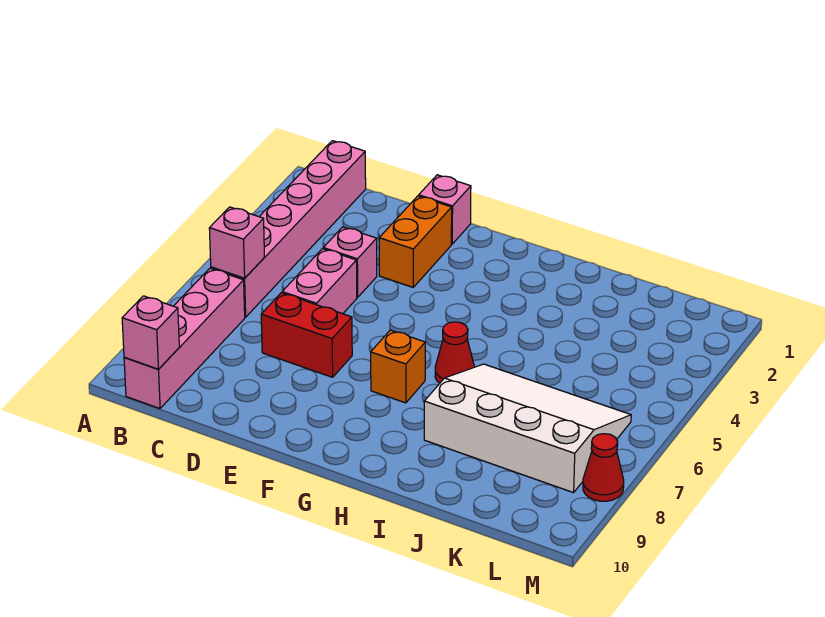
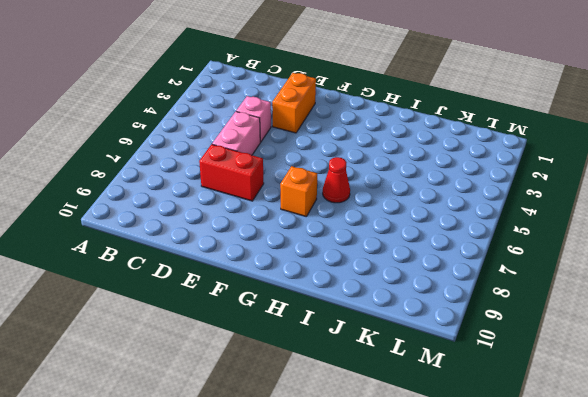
none -> pink 1x6 brick [211,141,366,317]
none -> pink 1x4 brick [124,268,245,409]
none -> pink 1x1 brick [419,175,471,244]

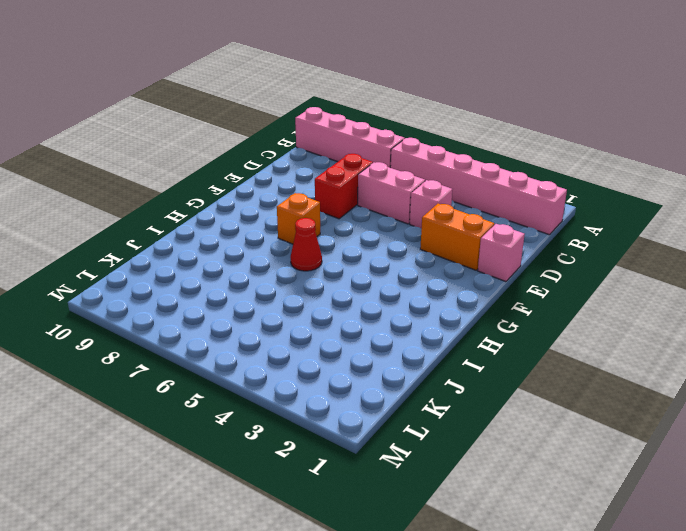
none -> white 3x4 slope [424,364,631,493]
none -> red 1x1 cone [583,434,624,501]
none -> pink 1x1 brick [209,207,264,278]

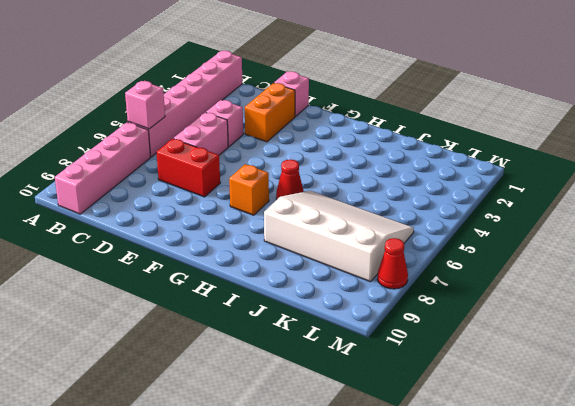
none -> pink 1x1 brick [122,296,179,369]

